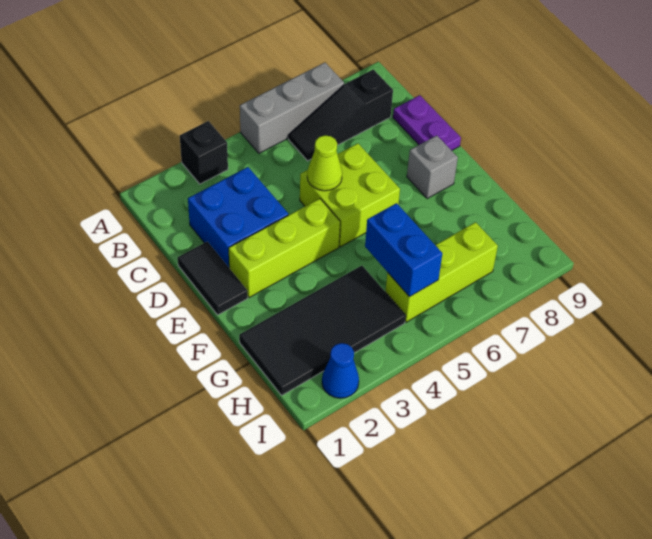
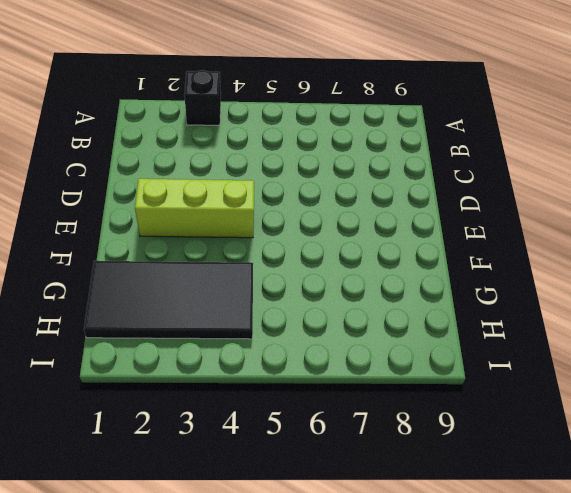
none -> grey 1x3 brick [240,63,344,153]
none -> black 1x3 slope [289,69,393,161]
none -> blue 2x2 brick [188,167,288,267]

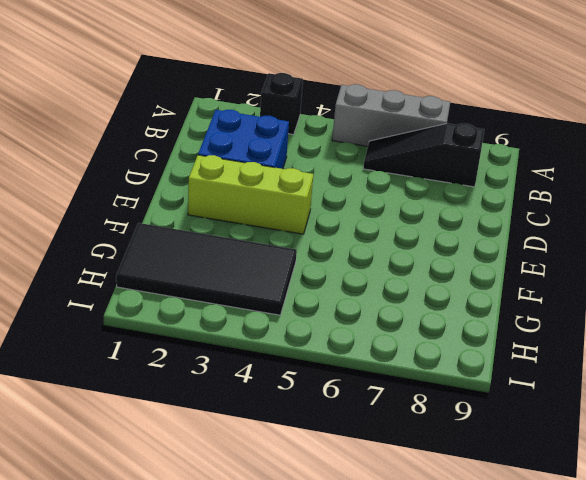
none -> purple 1x2 plate [393,95,461,150]
none -> black 1x2 tile [178,242,248,315]
none -> lime 2x2 brick [300,143,400,247]

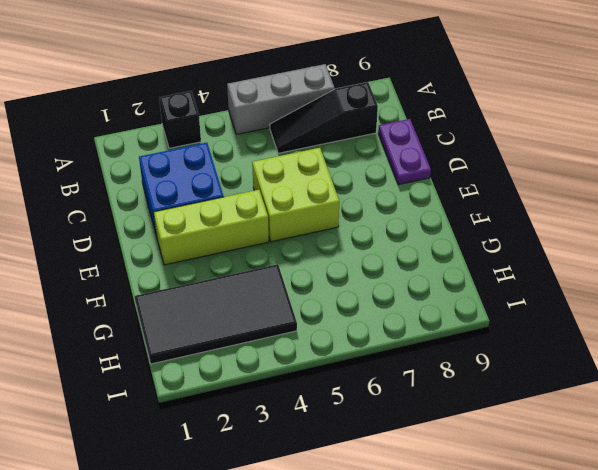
none -> black 1x2 tile [178,242,248,315]
none -> grey 1x1 brick [407,135,458,198]
none -> lime 1x3 brick [385,222,498,322]

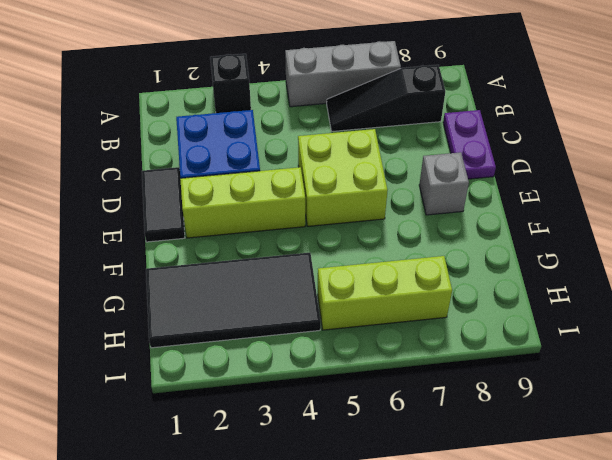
none -> blue 1x1 cone [322,343,359,398]
none -> lime 1x1 cone [307,135,342,191]
none -> blue 1x2 brick [365,203,442,297]

